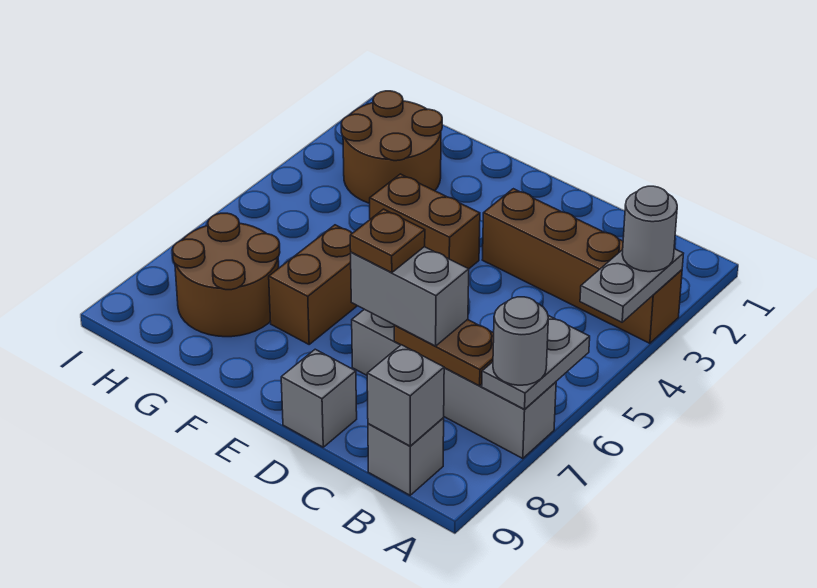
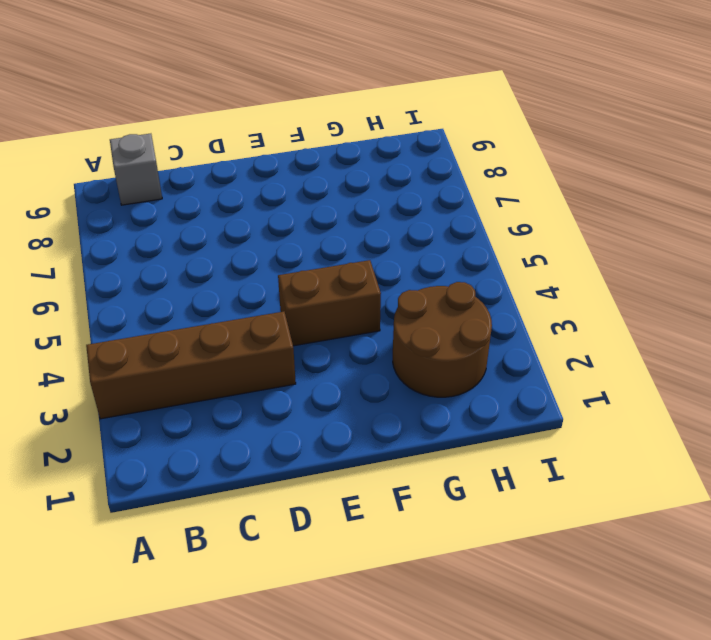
none -> grey 1x4 brick [352,309,556,459]
none -> grey 1x1 brick [281,349,357,447]
none -> brown 1x2 brick [269,225,357,344]

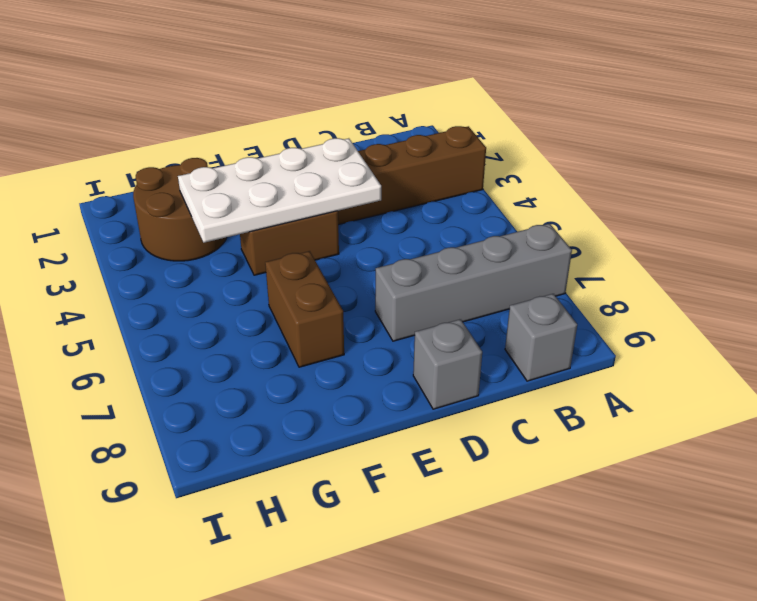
white 2x4 plate [178,138,381,243] -> none
none -> brown 2x2 round brick [172,213,280,337]
none -> grey 1x2 plate [580,249,684,322]
none -> grey 1x2 plate [482,315,590,409]

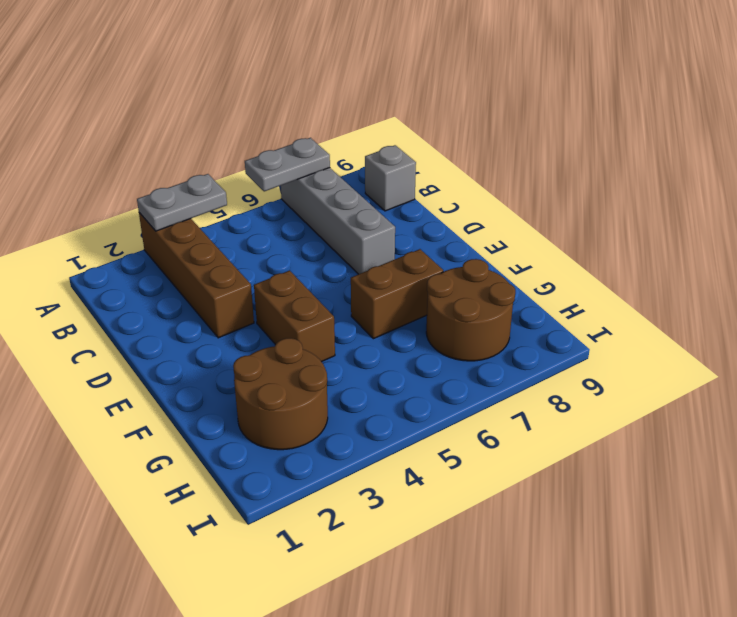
none -> grey 1x1 brick [281,349,357,447]
none -> brown 1x2 plate [394,319,494,386]
none -> grey 1x1 brick [367,345,444,446]

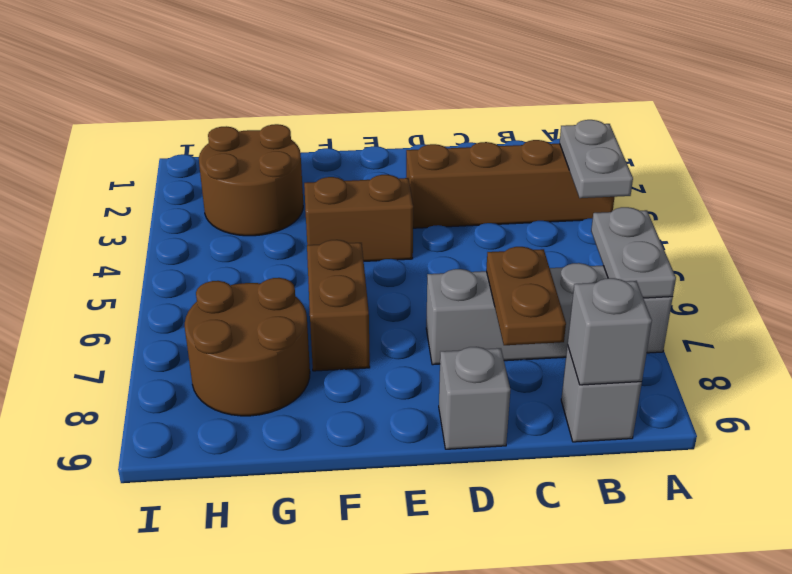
brown 1x2 plate [486,247,566,345] -> brown 1x2 plate turned to [394,319,494,386]
none -> grey 1x1 round brick [622,186,677,272]
none -> grey 1x1 round brick [493,297,548,385]
none -> grey 1x2 brick [351,247,469,346]

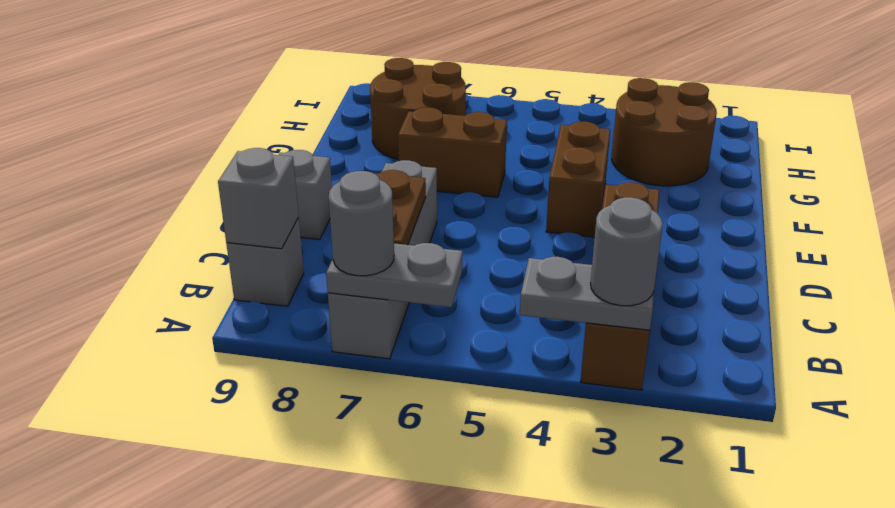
none -> grey 1x2 brick [351,247,469,346]
none -> brown 1x1 plate [350,209,425,273]

